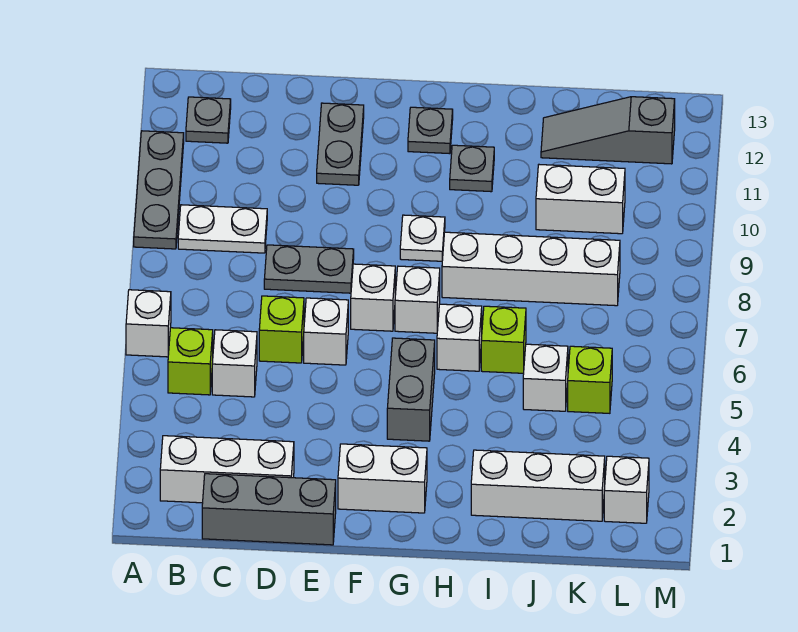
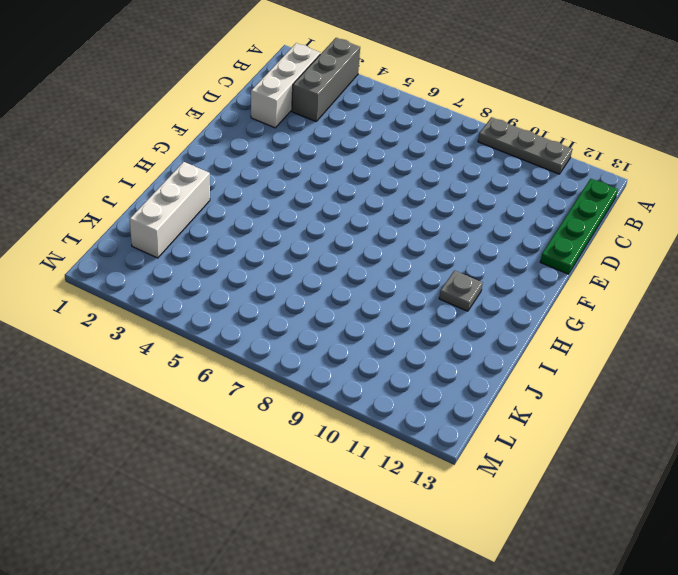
grey 1x3 brick [292,38,360,121] -> grey 1x3 brick moved to [202,474,336,545]
green 1x4 plate [540,179,618,274] -> none
none -> white 1x1 brick [126,290,171,357]
none -> lime 1x1 brick [168,328,213,395]
none -> white 1x2 plate [178,205,267,253]

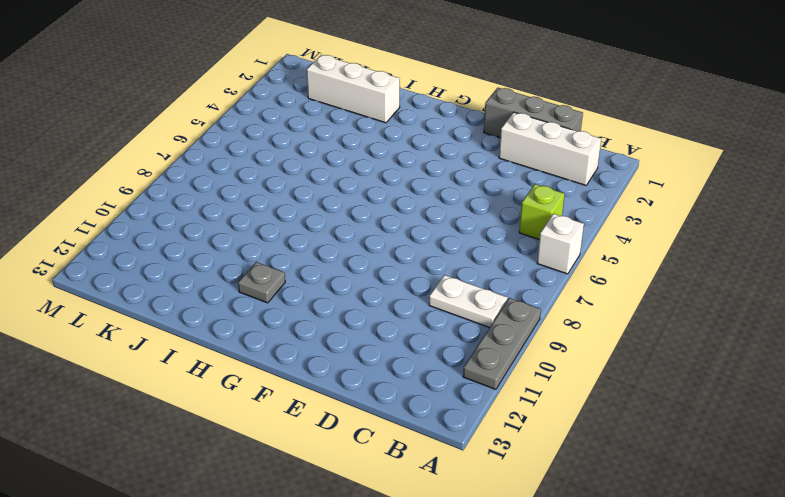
none -> grey 1x1 plate [186,97,231,143]
none -> white 1x1 brick [212,330,257,397]
none -> lime 1x1 brick [259,296,304,363]

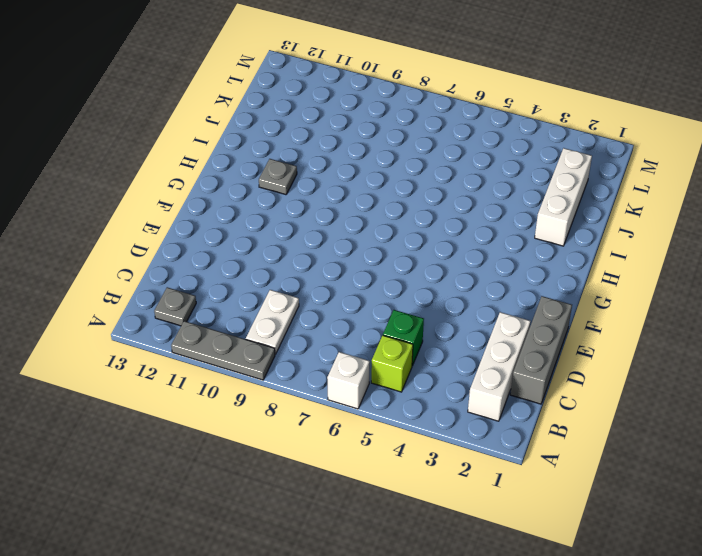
green 1x1 brick [383,310,424,366] -> white 1x1 brick [212,330,257,397]
none -> lime 1x1 brick [259,296,304,363]
none -> grey 1x2 plate [264,245,354,293]
none -> white 1x1 brick [304,298,348,365]

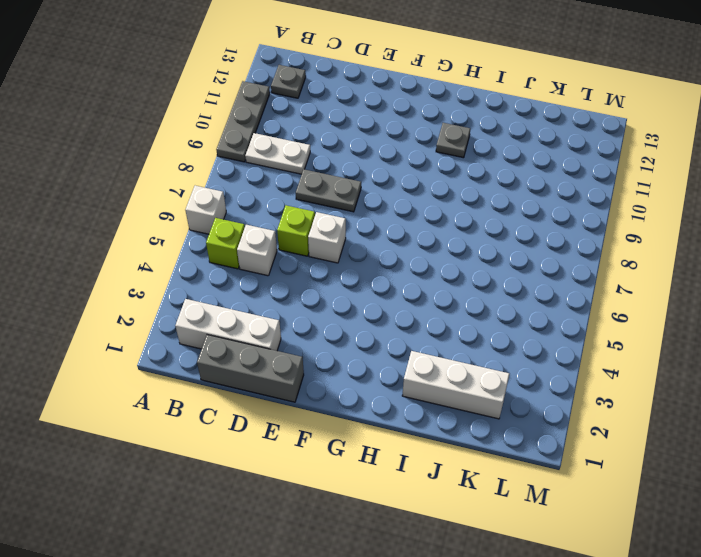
none -> grey 1x2 plate [317,103,364,185]
none -> white 1x2 brick [338,444,427,513]
none -> white 1x1 brick [351,264,395,331]

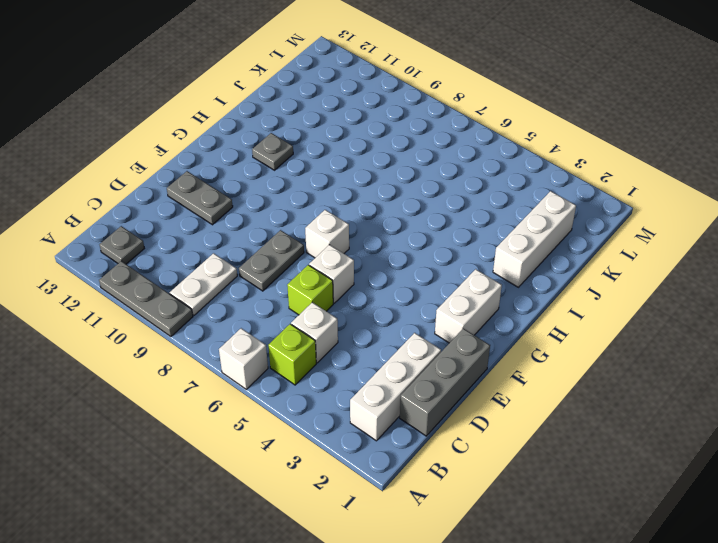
none -> grey 1x2 brick [387,338,435,441]
none -> white 1x1 brick [395,266,440,333]
none -> white 1x1 plate [400,215,445,261]

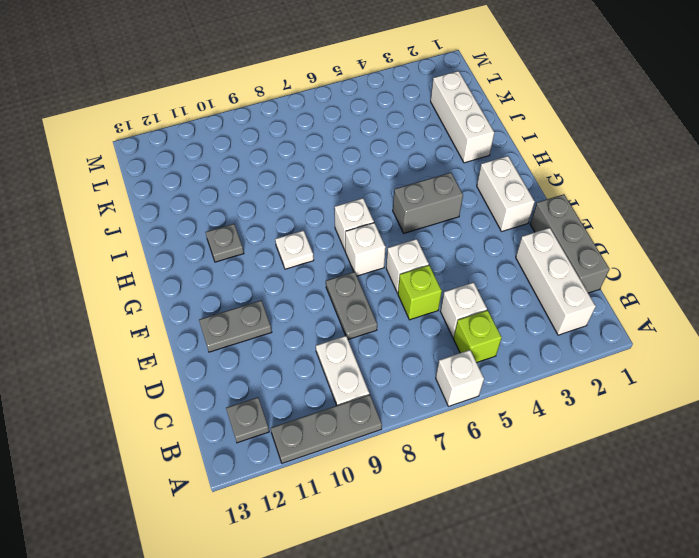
none -> grey 1x1 plate [408,107,453,154]
none -> white 1x1 brick [437,304,482,371]
none -> white 1x4 brick [442,232,620,306]

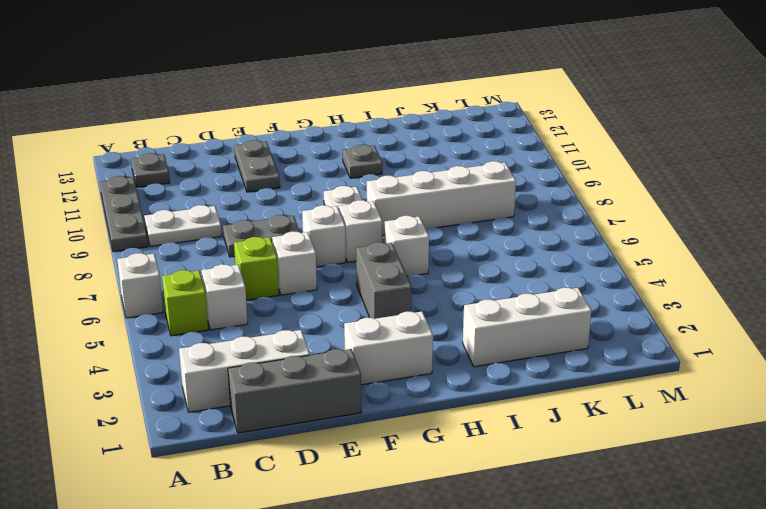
none -> grey 1x1 plate [408,107,453,154]
none -> lime 1x1 brick [481,306,526,373]
none -> white 1x1 brick [523,344,568,411]

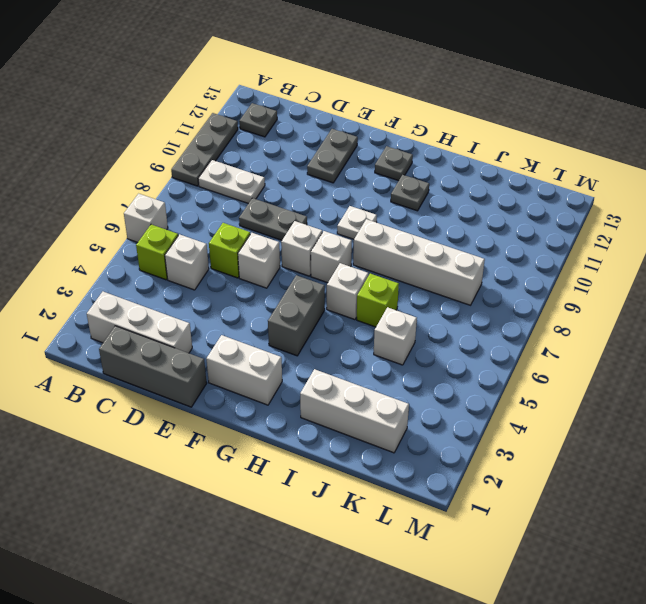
none -> white 1x2 brick [536,165,625,234]
none -> grey 1x3 slope [541,97,675,164]
none -> lime 1x1 brick [568,346,612,413]

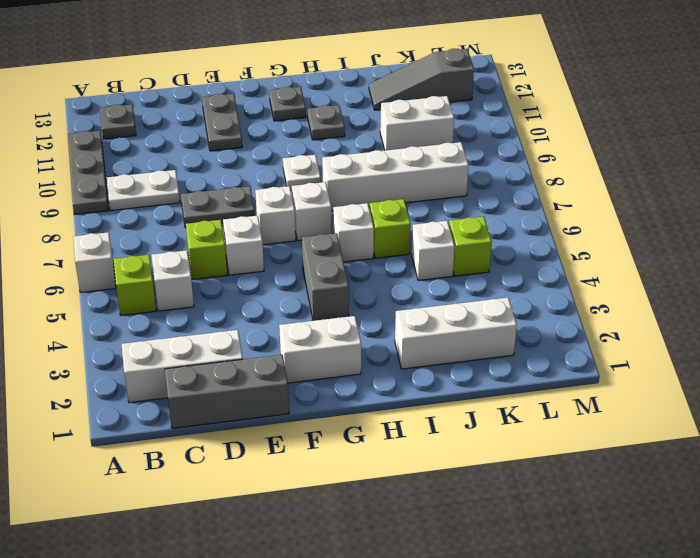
none -> white 1x1 brick [604,456,649,523]

